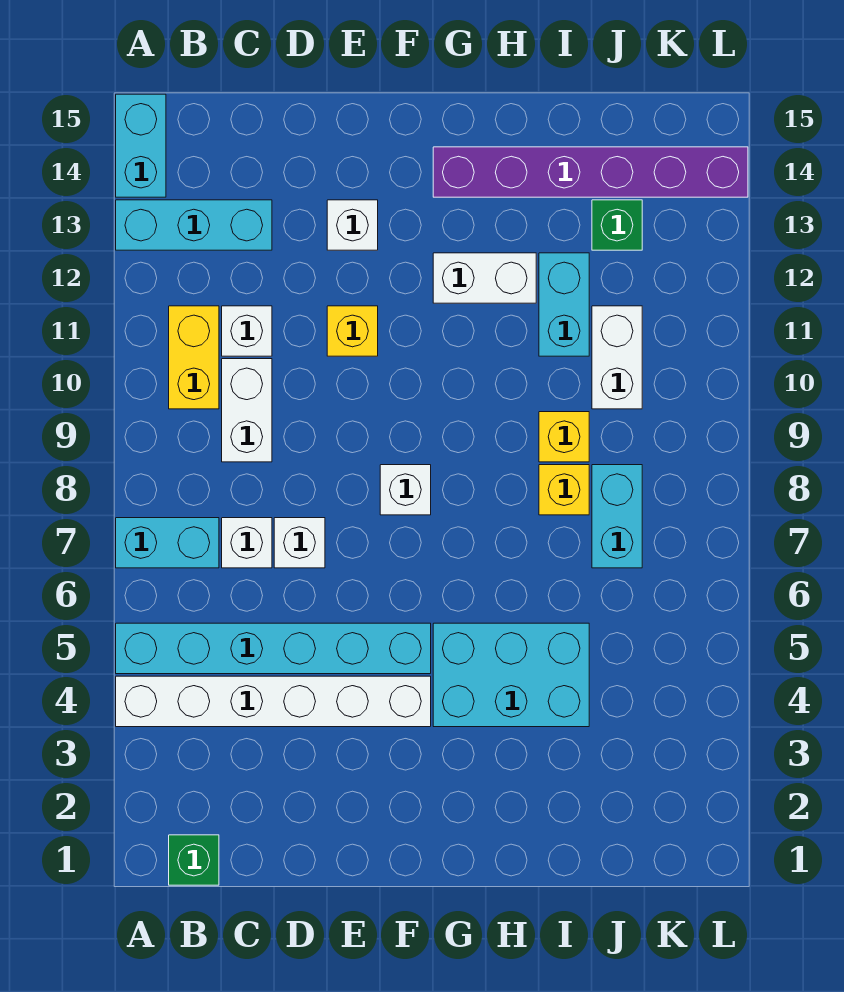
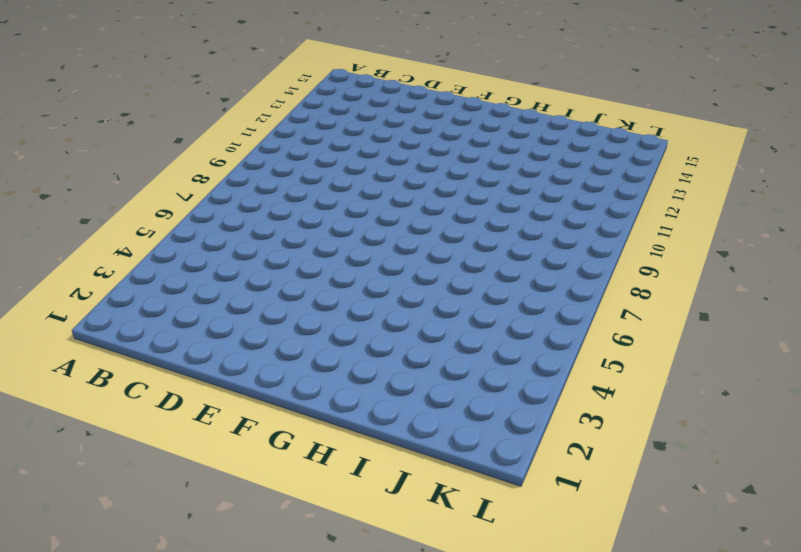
none -> white 1x6 brick [116,676,431,727]
none -> cyan 1x6 brick [116,623,431,674]
none -> cyan 1x2 brick [116,518,219,568]

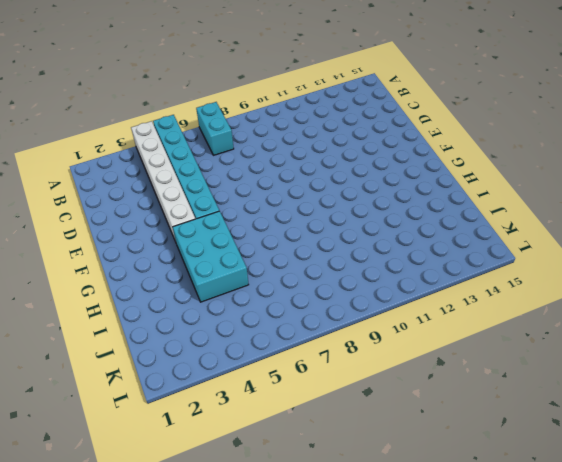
none -> cyan 1x3 brick [116,200,272,250]
none -> cyan 1x2 brick [116,94,166,197]
none -> green 1x1 brick [169,835,219,885]

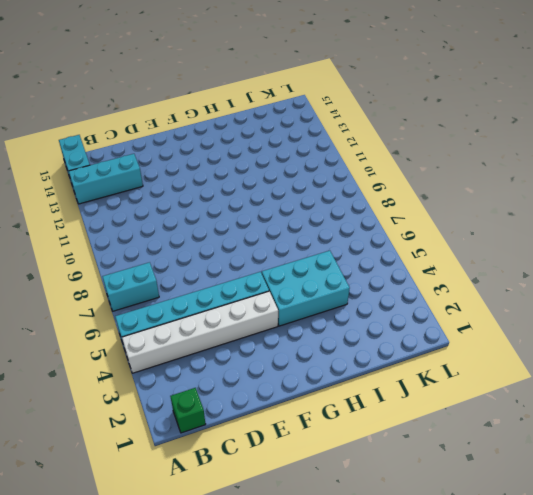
none -> yellow 1x2 brick [169,306,219,409]
none -> white 1x1 brick [222,518,272,568]
none -> white 1x2 brick [222,359,272,462]

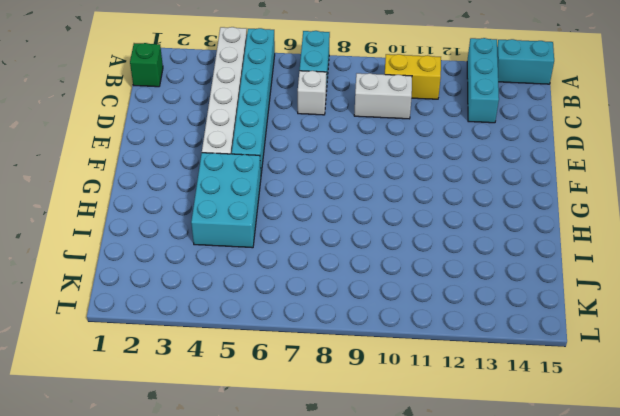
none -> white 1x1 brick [222,306,272,356]
none -> white 1x1 brick [274,518,325,568]
none -> yellow 1x1 brick [327,306,378,356]

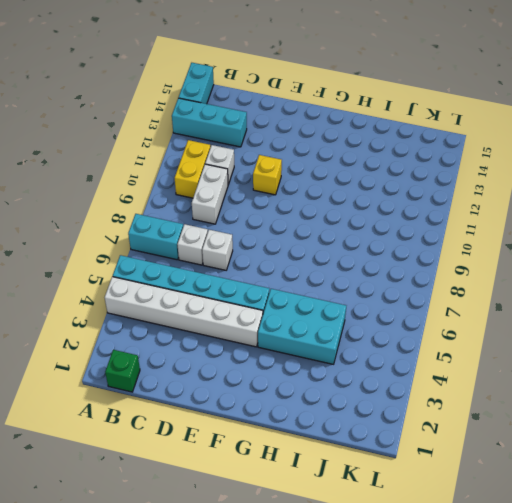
none -> white 1x1 brick [327,200,378,250]
none -> white 1x1 brick [380,465,431,515]
none -> white 1x2 brick [433,253,536,303]

